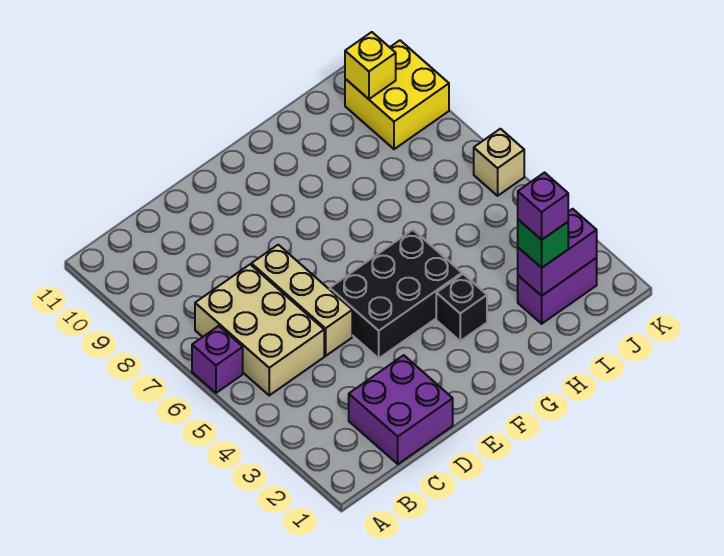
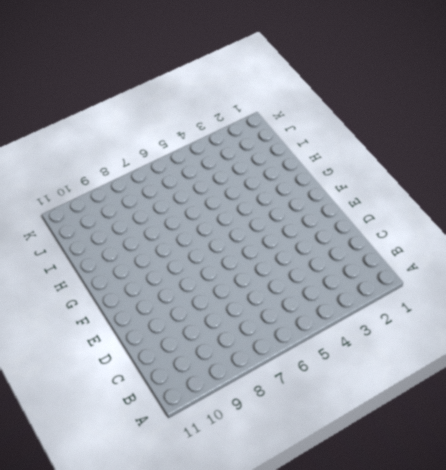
none -> purple 1x1 brick [192,326,243,393]
none -> tan 2x3 brick [195,265,324,395]
none -> purple 2x2 brick [349,355,453,464]

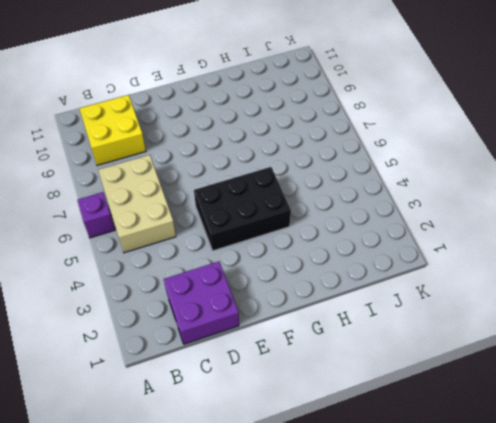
yellow 2x2 brick [79,95,146,165] -> yellow 2x2 brick moved to [345,40,449,149]
none -> tan 1x3 brick [251,245,352,356]
none -> black 1x1 brick [436,274,487,341]
none -> purple 1x2 brick [518,258,597,324]

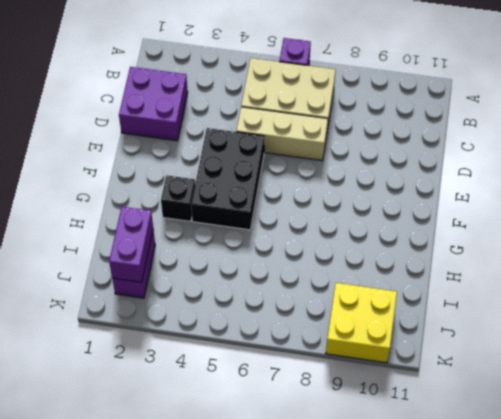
none -> tan 1x1 brick [474,129,524,196]
none -> yellow 1x1 brick [345,32,396,99]
none -> green 1x1 brick [518,220,568,268]

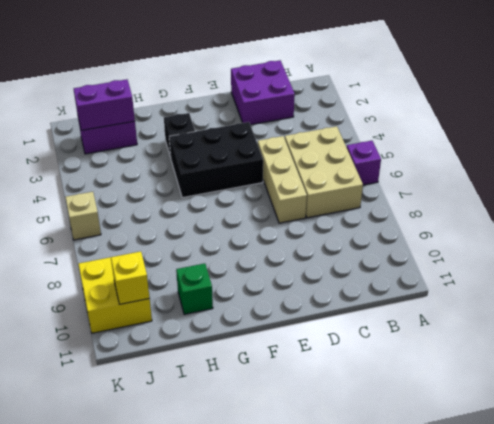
green 1x1 brick [176,263,213,314] -> green 1x1 brick moved to [518,220,568,268]
none -> purple 1x1 brick [518,173,568,240]

